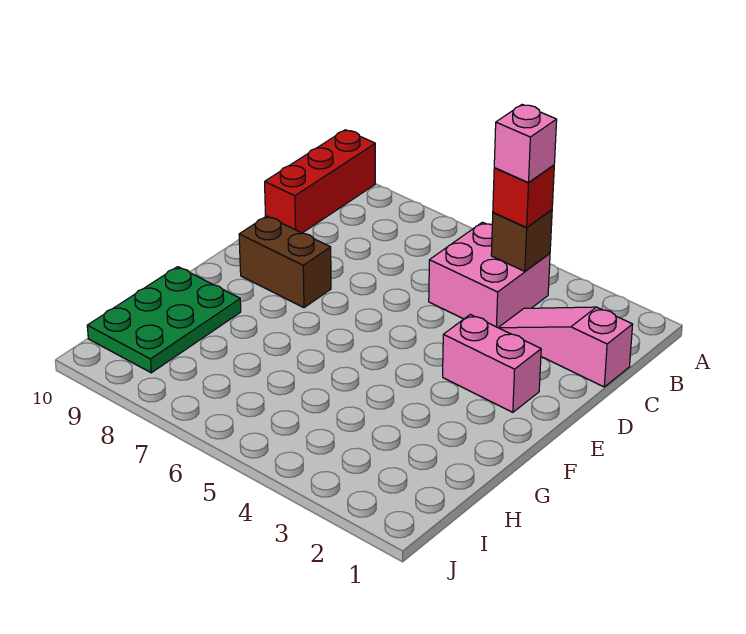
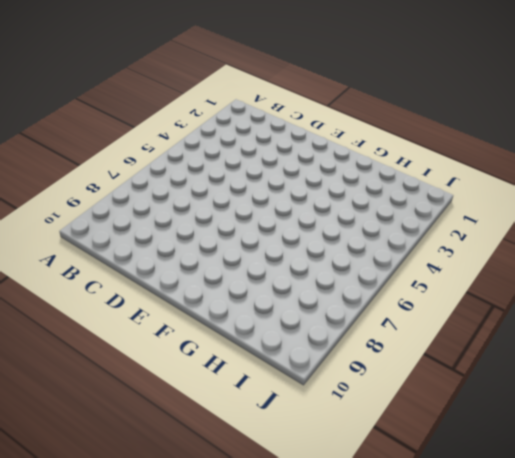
none -> red 1x3 brick [265,130,375,233]
none -> pink 2x2 brick [429,222,550,328]

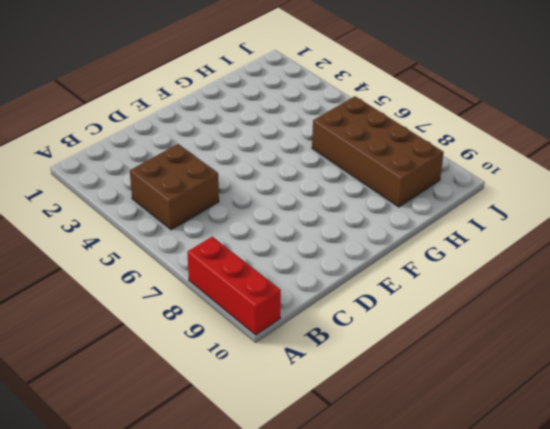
red 1x3 brick [187,236,281,335] -> red 1x3 brick turned to [265,130,375,233]
brown 2x2 brick [130,144,219,230] -> pink 2x2 brick [429,222,550,328]
brown 2x4 brick [312,96,444,207] -> green 2x3 plate [87,267,241,373]
none -> pink 1x3 slope [499,307,633,387]
none -> pink 1x2 brick [443,314,541,412]

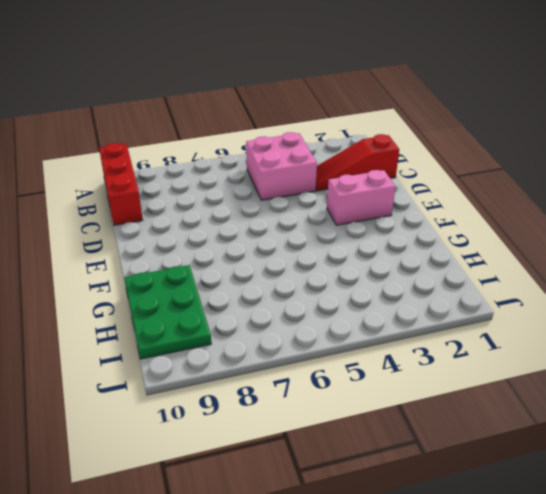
red 1x3 slope [316,134,399,191] -> pink 1x3 slope [499,307,633,387]
none -> brown 1x2 brick [239,216,331,308]
none -> brown 1x1 brick [491,210,552,271]

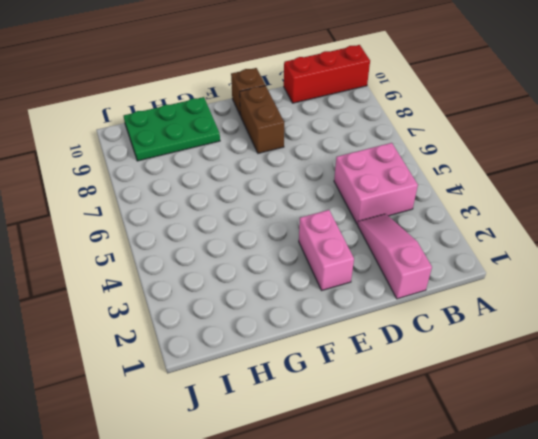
brown 1x1 brick [231,68,265,116] -> brown 1x1 brick moved to [491,210,552,271]
none -> red 1x1 brick [493,165,554,227]
none -> pink 1x1 brick [494,105,557,183]

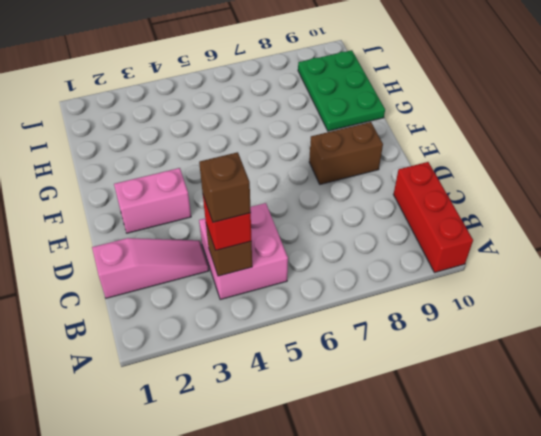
brown 1x1 brick [199,152,251,222] -> pink 1x1 brick [494,105,557,183]

